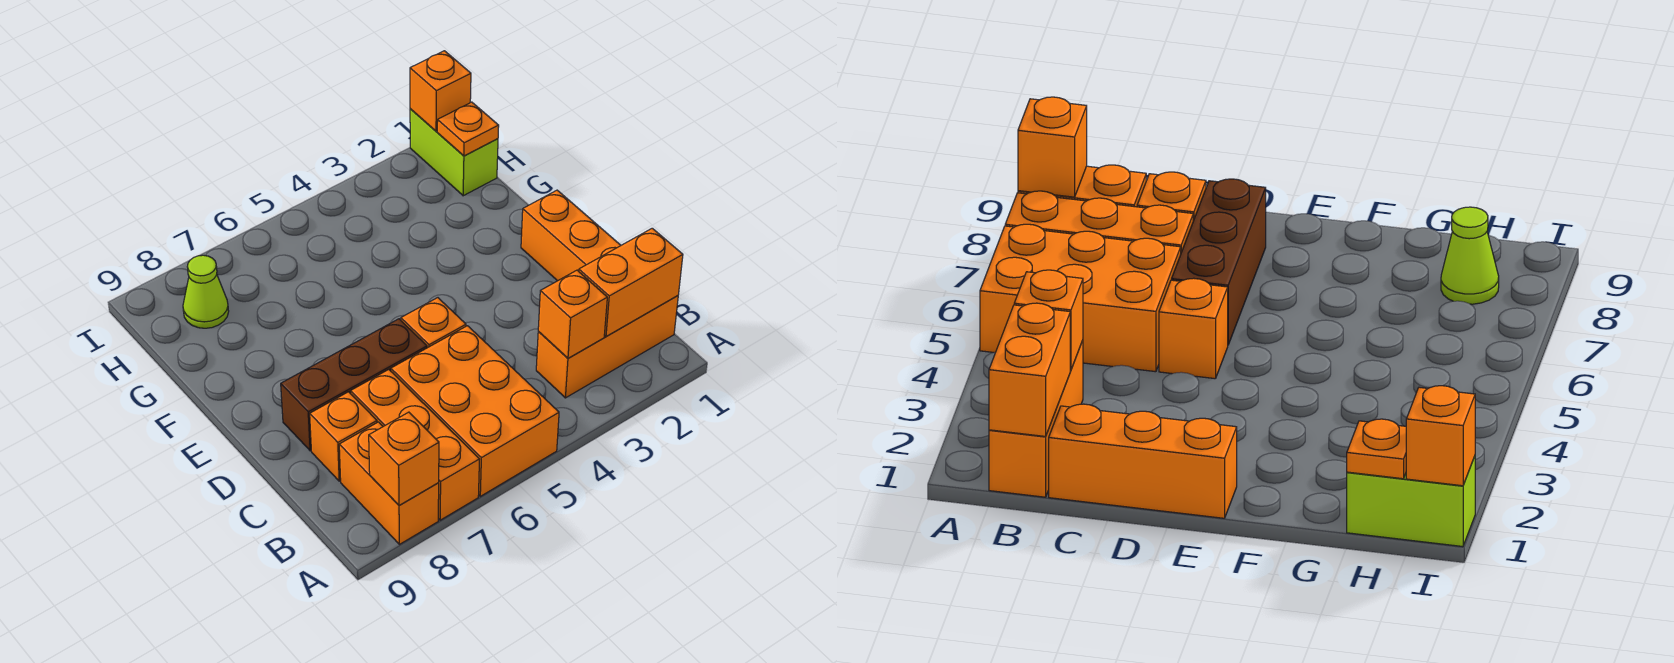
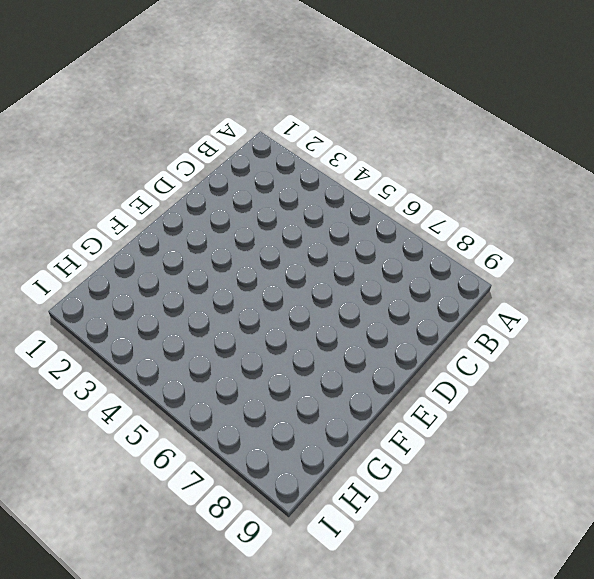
none -> orange 2x3 brick [391,326,559,496]
none -> orange 1x3 brick [351,370,479,520]
none -> orange 1x2 brick [339,422,439,544]

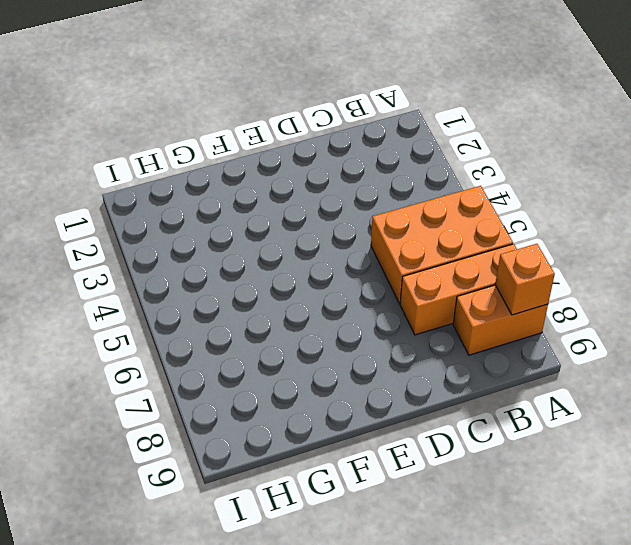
none -> orange 1x3 brick [536,296,678,398]
none -> orange 1x3 brick [521,190,621,281]
none -> orange 1x1 brick [310,392,377,481]

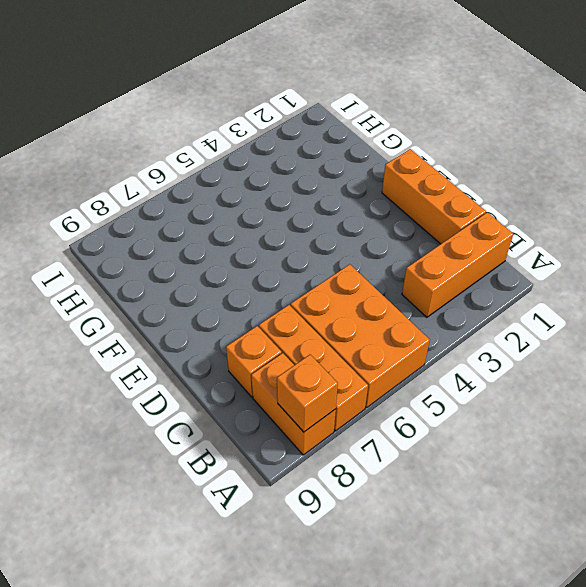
none -> orange 1x1 brick [401,298,466,348]
none -> brown 1x3 brick [281,319,427,451]
none -> lime 1x2 brick [410,109,498,196]

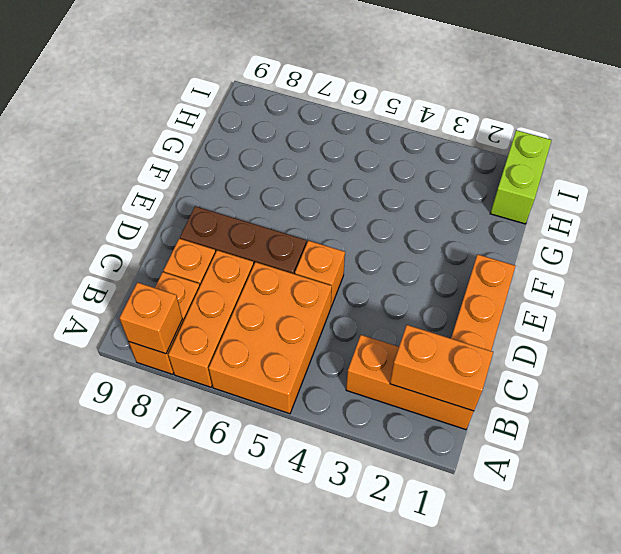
none -> lime 1x1 cone [183,255,229,328]
none -> orange 1x1 brick [538,270,607,358]
none -> orange 1x1 plate [437,102,499,156]

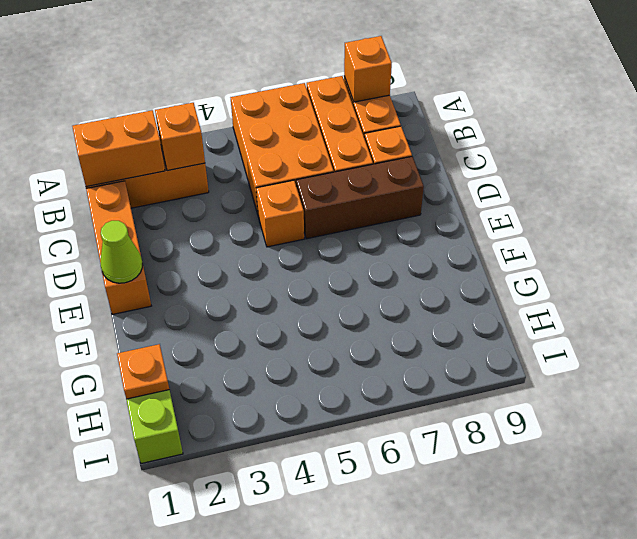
lime 1x1 cone [101,221,142,283] -> lime 1x1 cone moved to [183,255,229,328]
none -> orange 1x1 brick [410,51,471,131]

